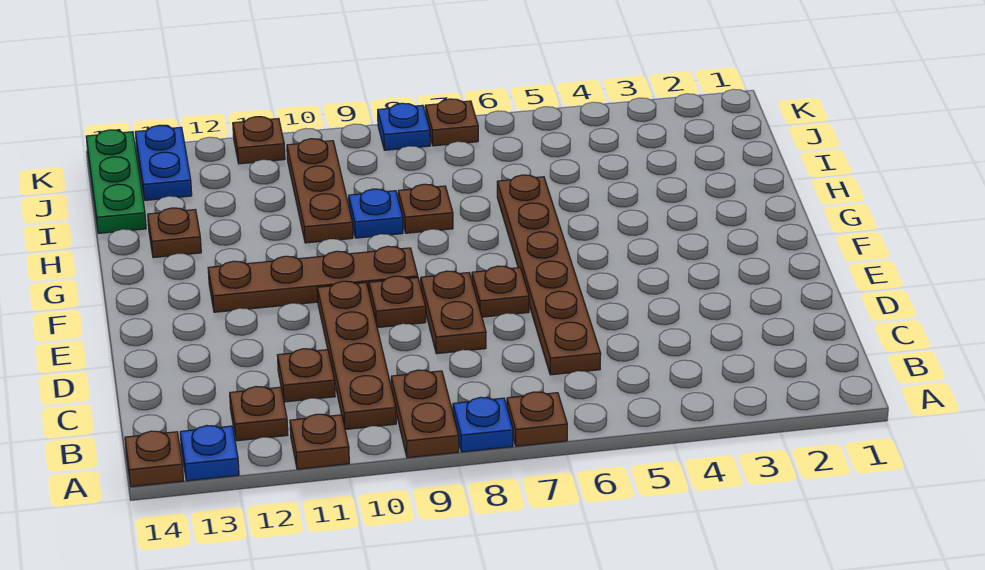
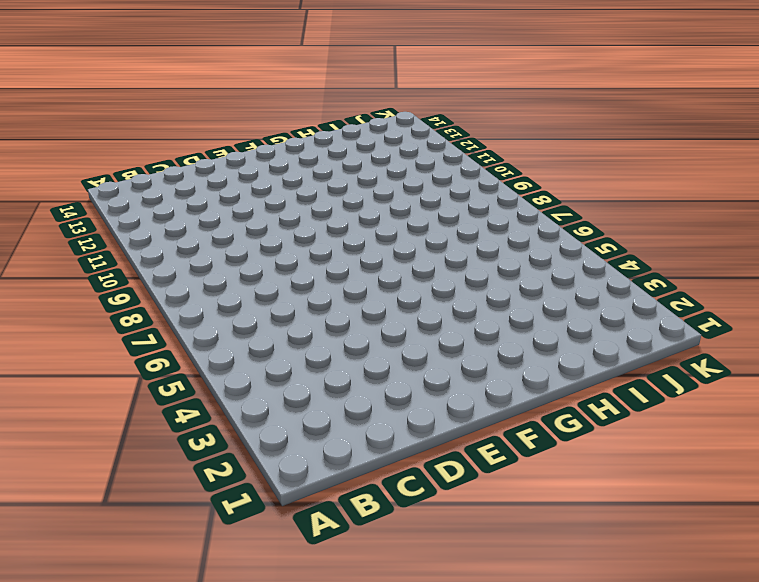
none -> brown 1x1 plate [507,392,567,446]
none -> blue 1x1 plate [453,397,513,452]
none -> brown 1x2 plate [391,370,459,458]

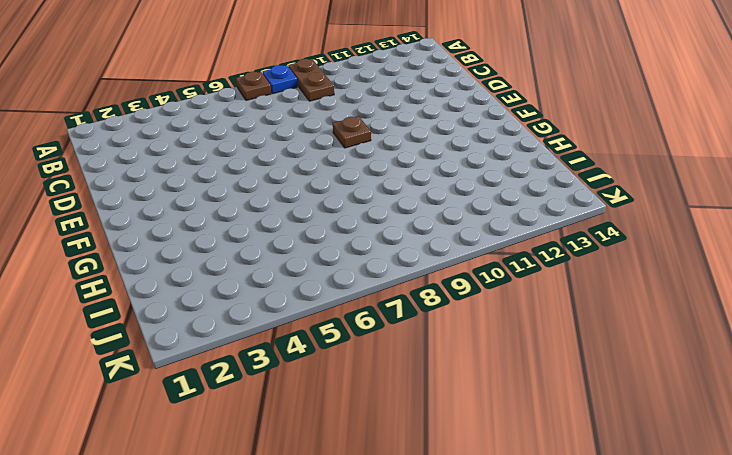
none -> brown 1x1 plate [290,414,349,469]
none -> blue 1x1 plate [180,426,239,481]
none -> brown 1x1 plate [125,431,184,487]

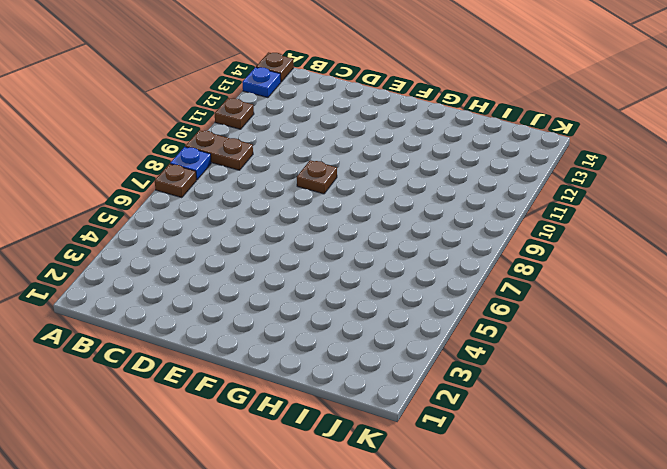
none -> brown 1x4 plate [317,281,396,430]
none -> brown 1x1 plate [230,387,288,441]
none -> brown 1x6 plate [497,175,601,375]

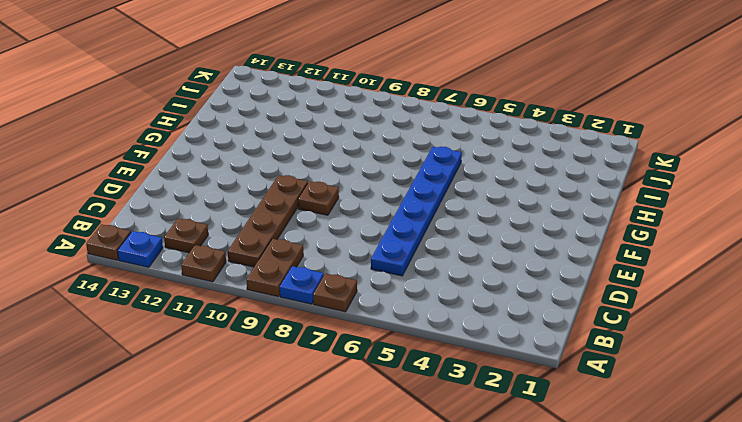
blue 1x6 plate [371,147,462,276] -> brown 1x6 plate [497,175,601,375]
none -> brown 1x1 plate [277,349,335,402]
none -> brown 1x2 plate [421,271,486,354]
none -> brown 1x1 plate [472,266,529,317]

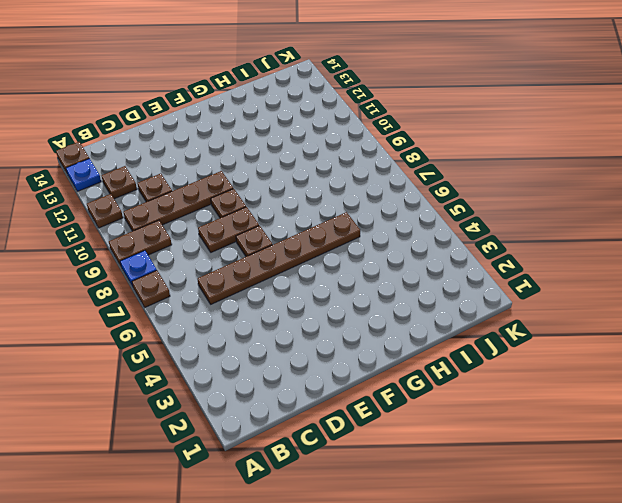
none -> brown 1x4 plate [208,246,418,312]
none -> brown 1x1 plate [398,184,453,233]
none -> blue 1x1 plate [349,189,403,238]

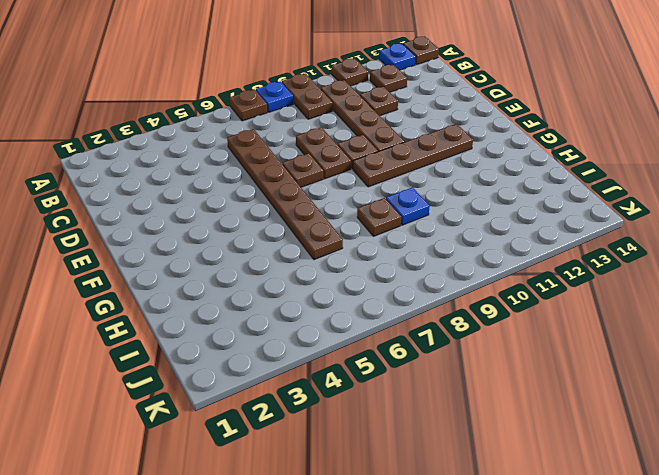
none -> brown 1x3 plate [287,139,353,243]
none -> brown 1x1 plate [148,208,201,258]
none -> green 1x3 plate [86,130,146,233]

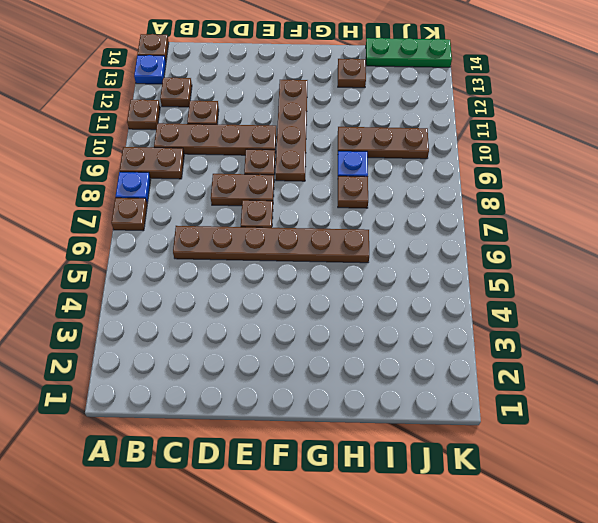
none -> blue 1x2 plate [135,125,192,200]
none -> brown 1x1 plate [425,99,478,146]
none -> blue 1x1 plate [378,103,430,150]

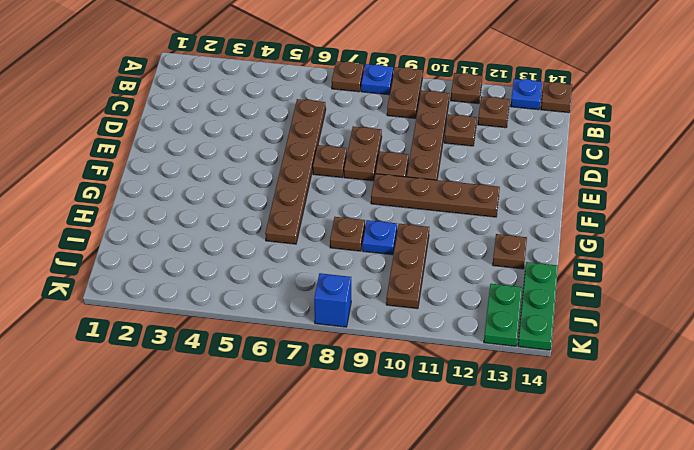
green 1x2 plate [484,284,522,346] -> blue 1x2 plate [135,125,192,200]
blue 1x1 brick [314,273,351,327] -> blue 1x1 plate [378,103,430,150]
none -> brown 1x1 plate [425,99,478,146]
none -> brown 1x1 plate [233,117,285,164]

